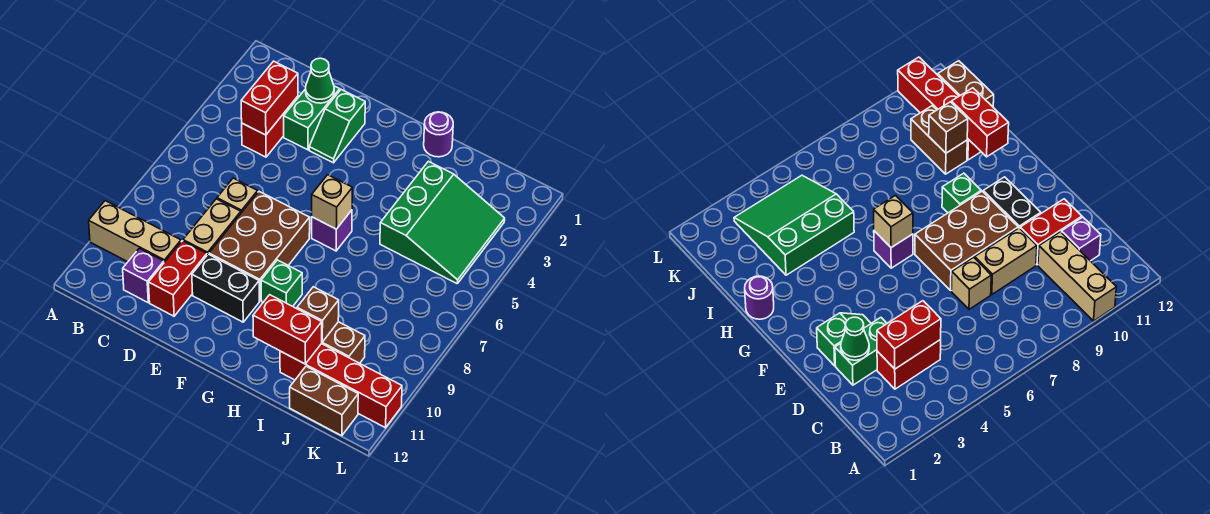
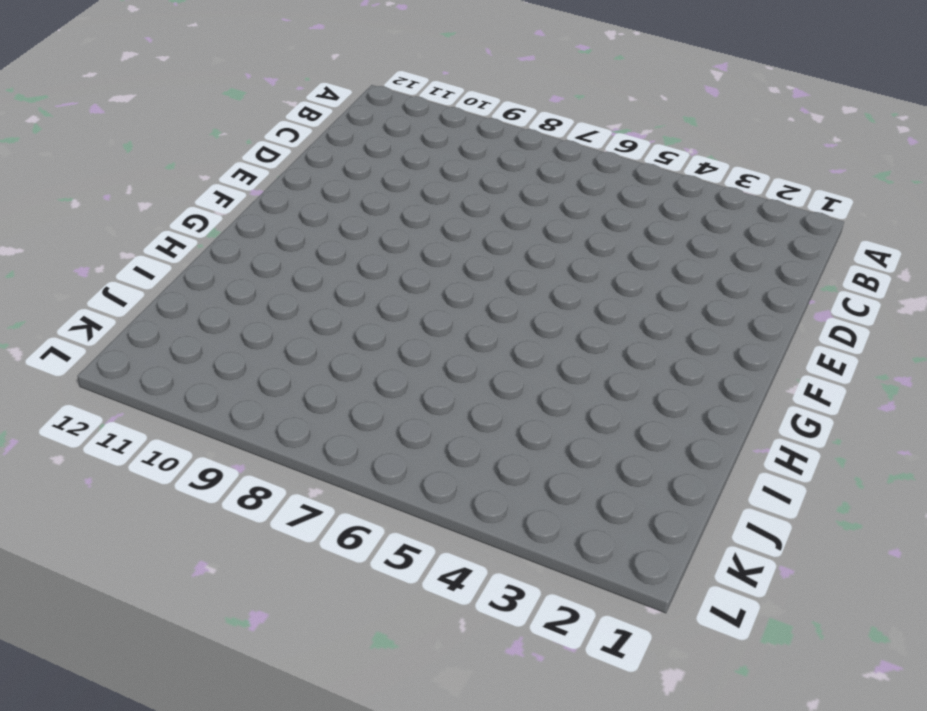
none -> tan 1x3 brick [89,201,181,262]
none -> red 1x2 brick [242,96,298,157]
none -> purple 1x1 brick [123,248,164,302]

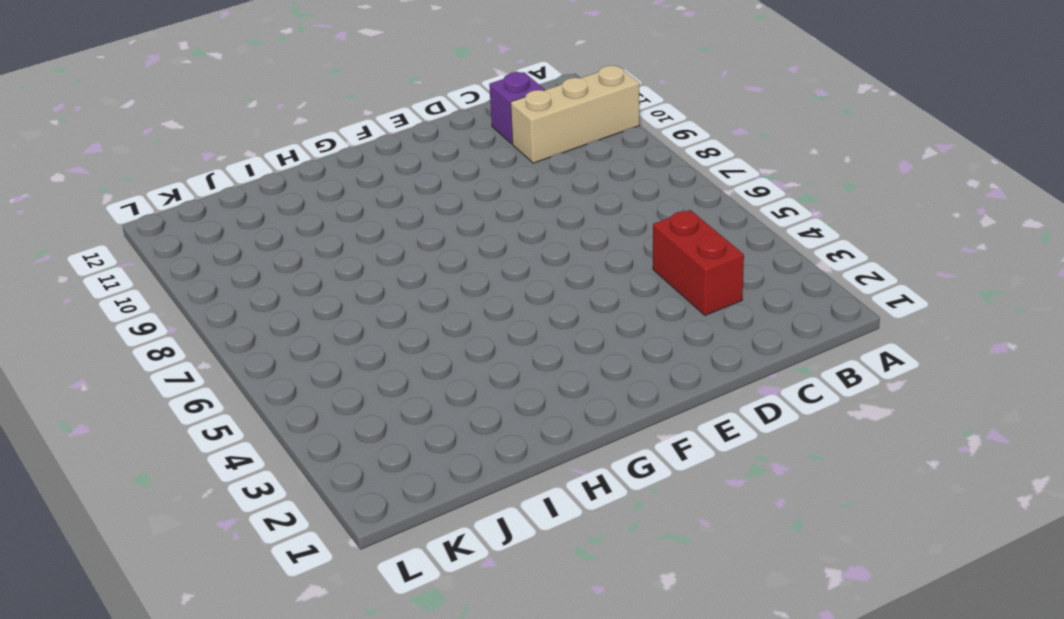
none -> green 1x2 brick [284,86,340,150]
none -> tan 1x1 brick [217,178,258,213]
none -> tan 1x2 brick [183,199,241,255]

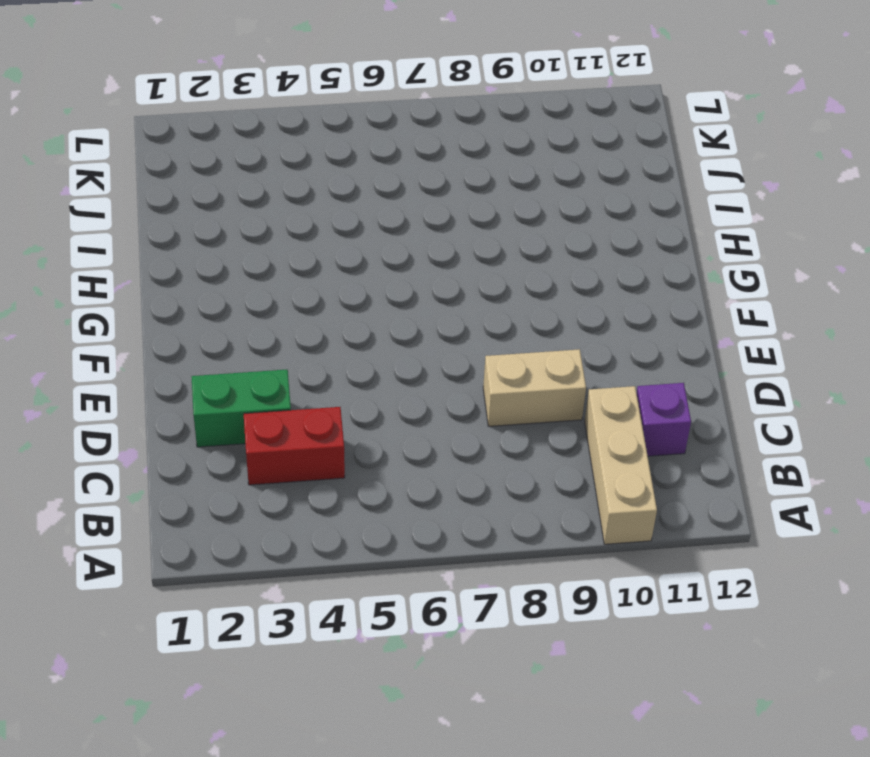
none -> tan 1x1 brick [217,178,258,213]
none -> red 1x2 brick [149,241,207,316]
none -> green 1x2 slope [309,90,365,163]

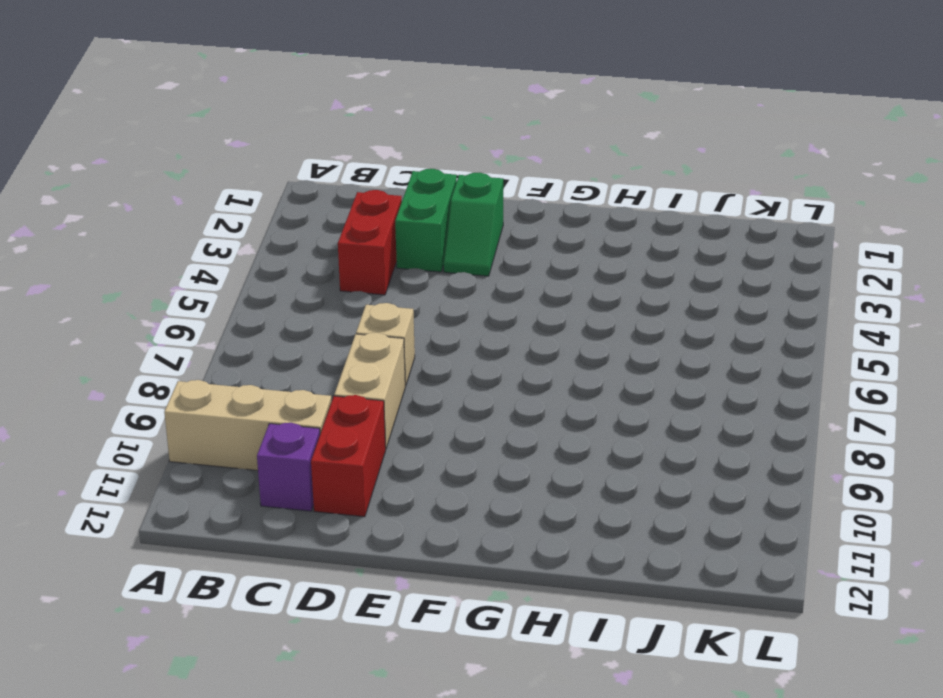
none -> brown 2x3 brick [209,192,310,301]
none -> black 1x2 brick [192,254,259,322]
none -> purple 1x1 brick [312,210,352,251]

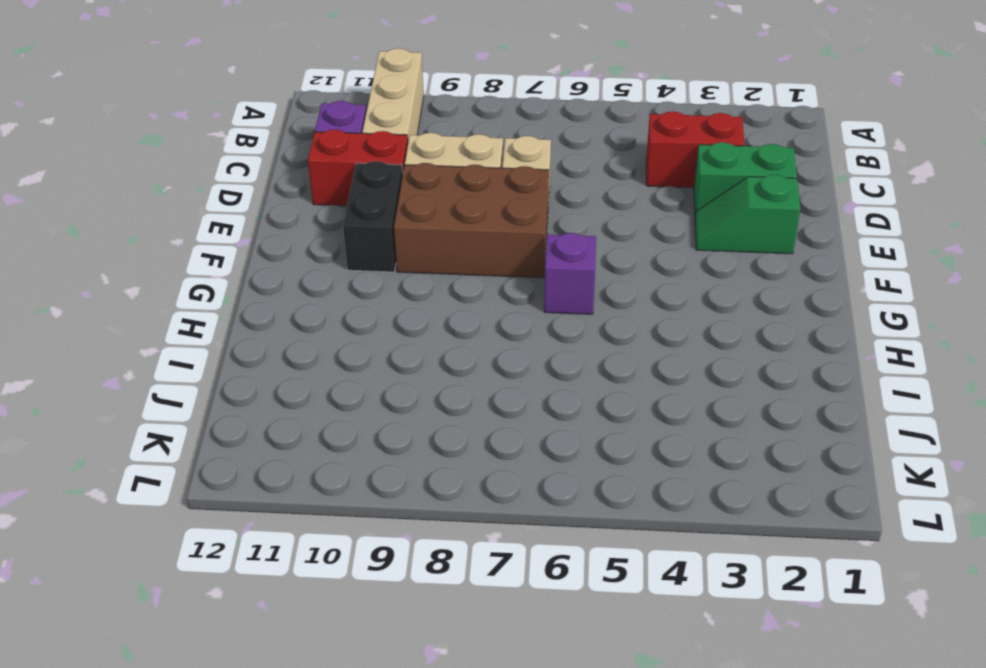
none -> green 1x1 brick [261,260,302,306]
none -> purple 1x1 round brick [424,112,453,157]
none -> green 3x3 slope [380,161,505,283]

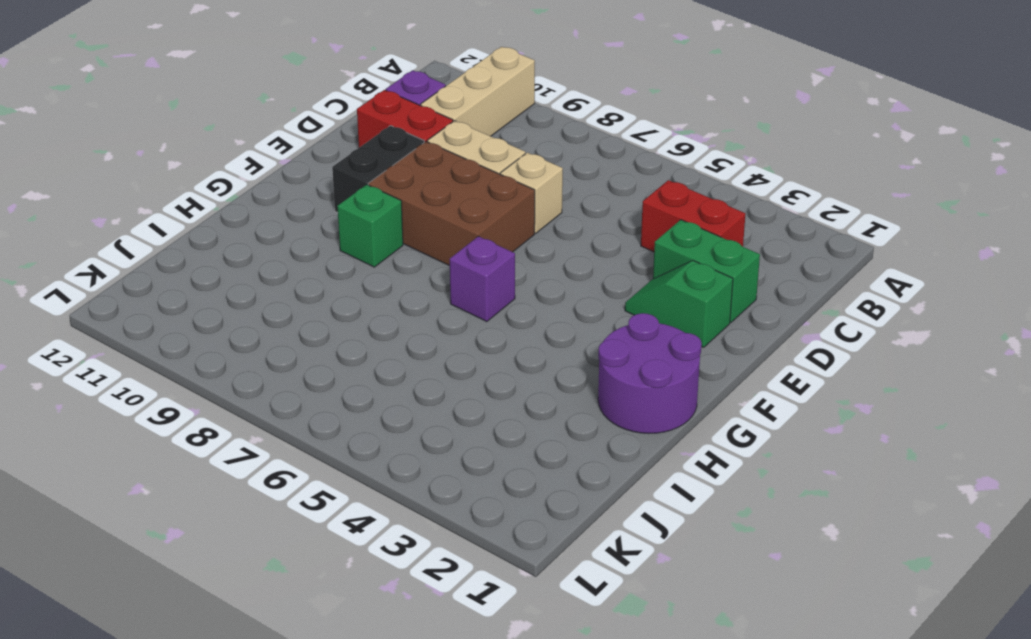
purple 2x2 round brick [598,313,702,434] -> purple 1x1 round brick [424,112,453,157]
none -> green 3x3 slope [380,161,505,283]
none -> brown 1x2 brick [322,322,365,363]
none -> red 1x4 brick [280,344,402,428]

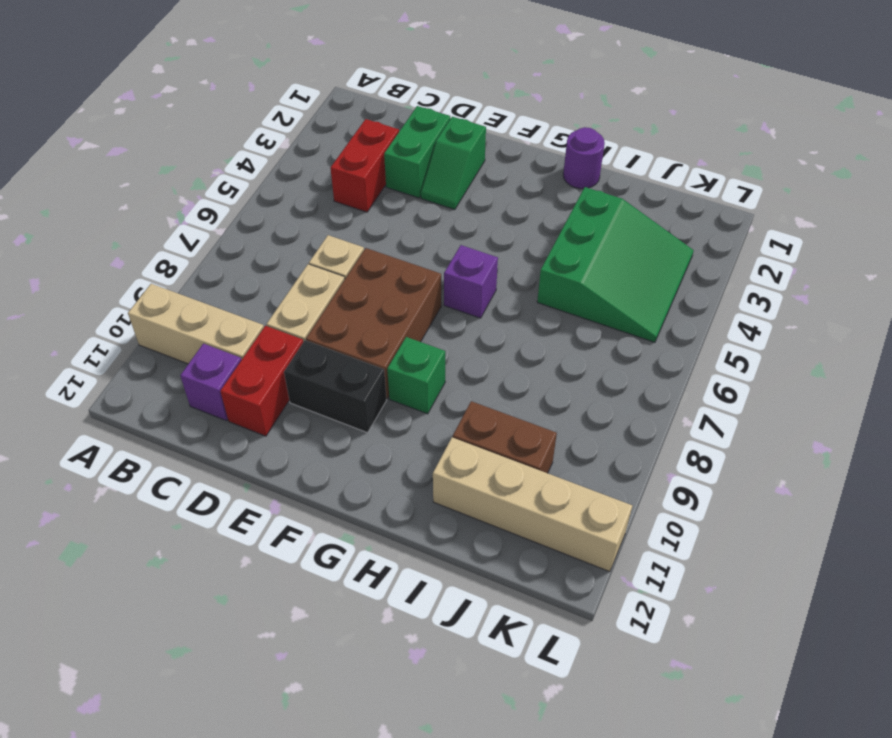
tan 1x4 brick [433,437,632,572] -> red 1x4 brick [280,344,402,428]
none -> brown 1x2 brick [290,366,358,436]
none -> red 1x2 brick [241,61,298,135]
none -> green 1x1 cone [306,58,334,103]

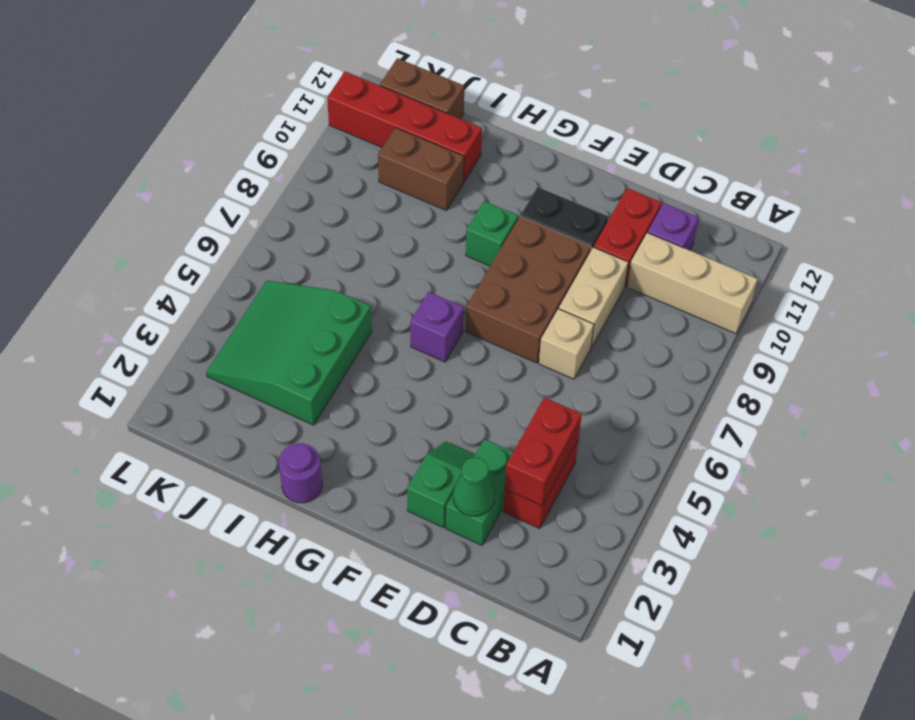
none -> tan 1x1 brick [312,175,352,229]
none -> red 1x2 brick [253,295,322,364]
none -> brown 1x1 brick [297,287,339,342]

